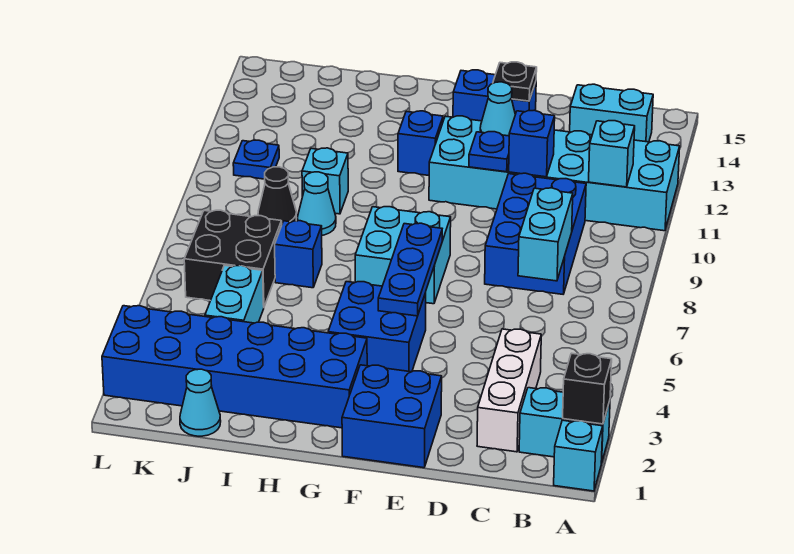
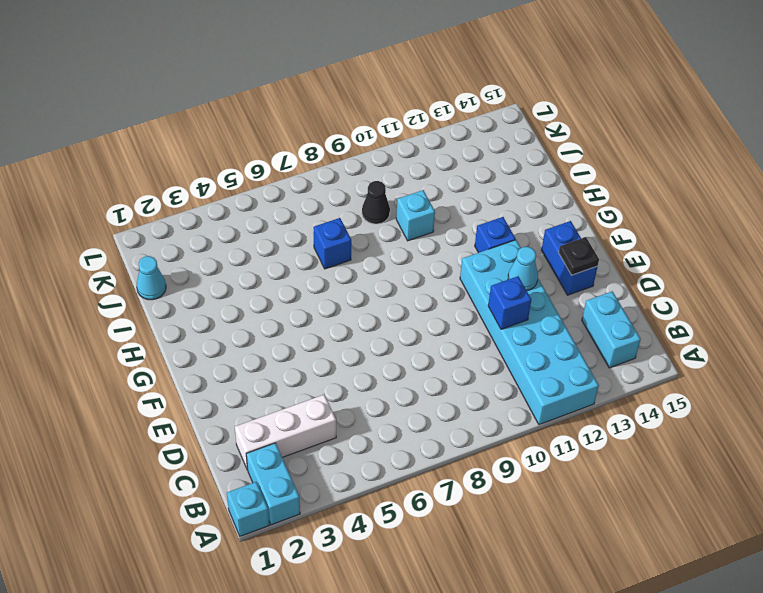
none -> blue 2x3 brick [485,173,586,294]
none -> blue 2x2 brick [342,365,442,468]
none -> blue 2x2 brick [328,282,426,372]

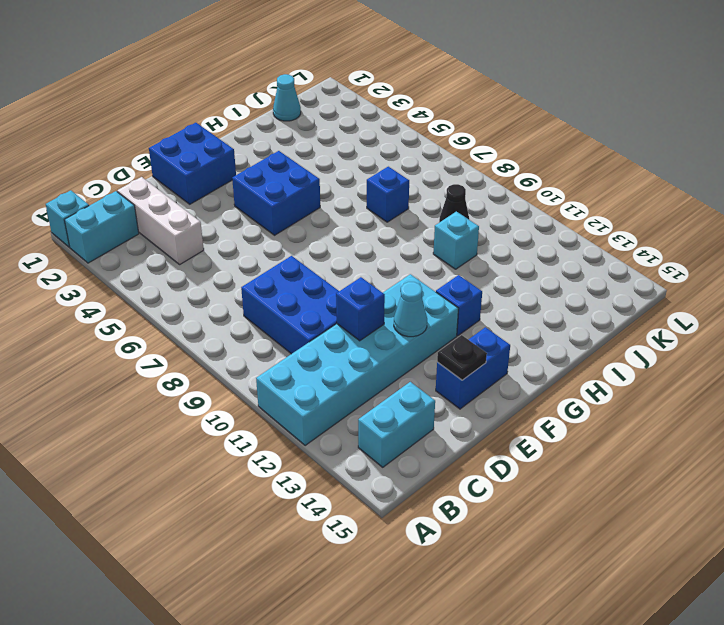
none -> cyan 2x2 brick [355,207,451,304]
none -> blue 2x6 brick [102,306,367,428]
none -> cyan 1x1 cone [297,172,336,235]

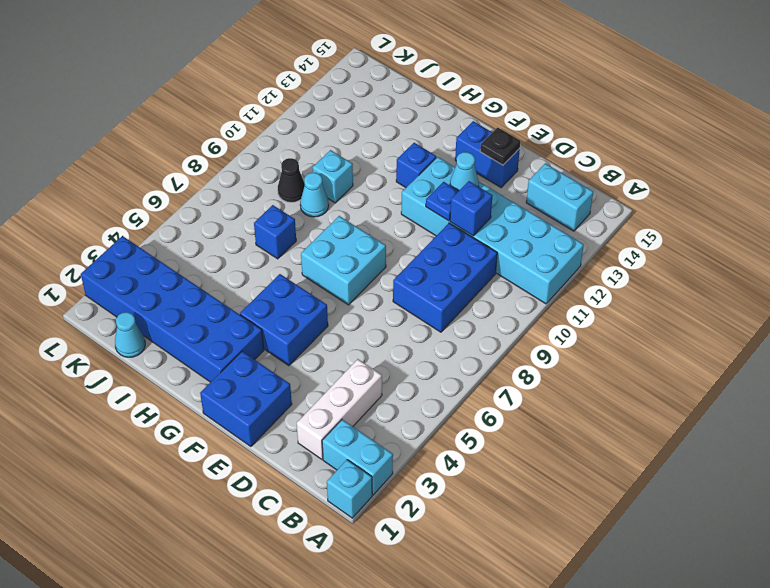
none -> cyan 1x2 brick [205,265,264,323]
none -> black 2x2 brick [184,210,282,306]
none -> blue 1x1 plate [233,140,279,179]

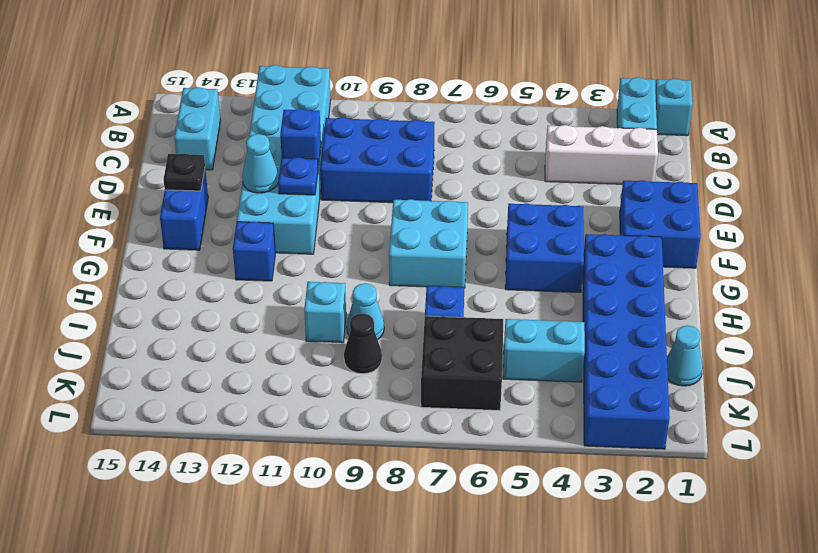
none -> blue 1x1 plate [233,140,279,179]
none -> black 1x1 brick [563,353,612,424]
none -> cyan 1x1 brick [589,121,635,187]

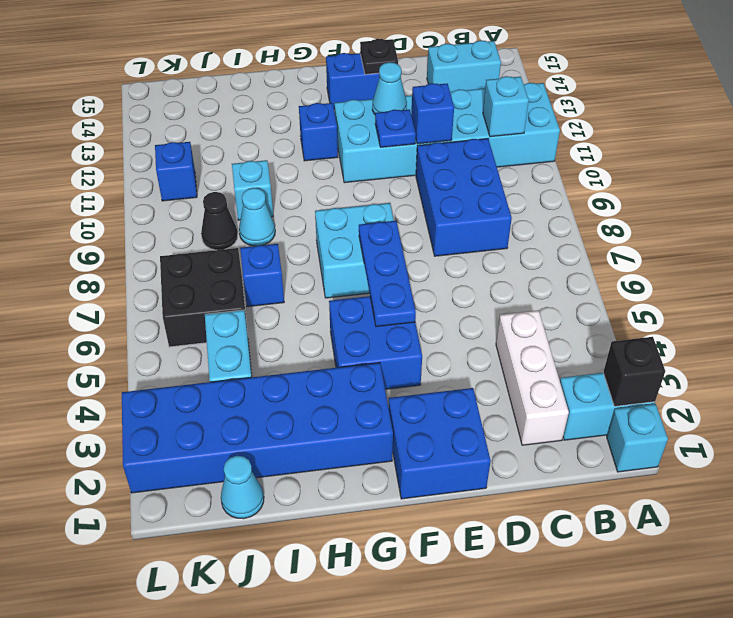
blue 1x1 brick [155,142,197,201] -> blue 1x1 plate [233,140,279,179]
none -> cyan 1x2 brick [518,188,573,281]

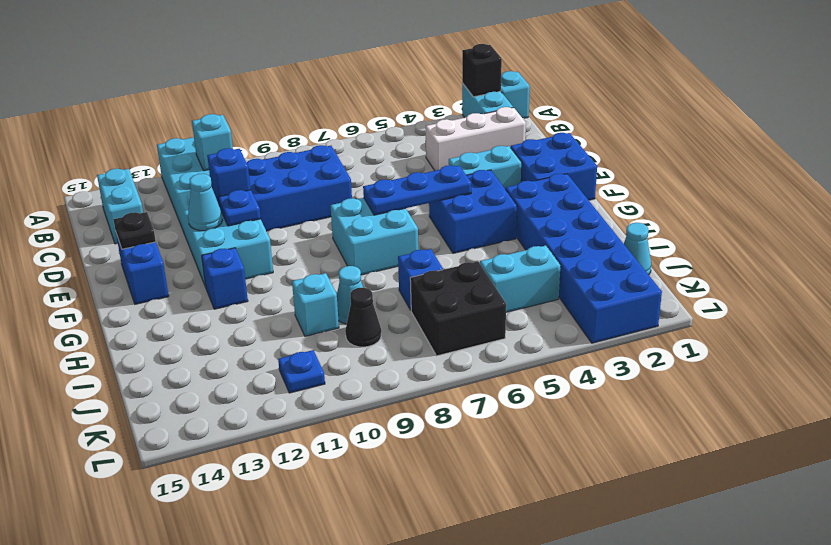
cyan 1x2 brick [449,146,522,188] -> cyan 1x2 brick moved to [518,188,573,281]

